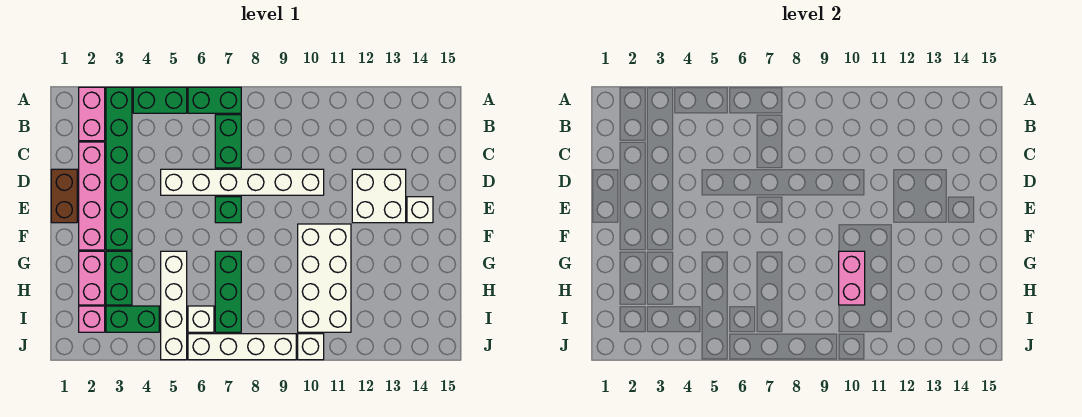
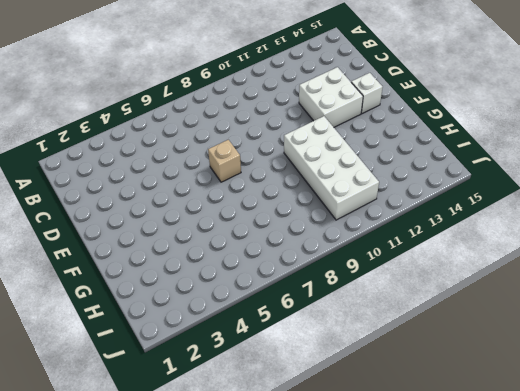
tan 1x1 brick [208,140,241,182] -> green 1x1 brick [215,197,241,223]
none -> pink 1x2 brick [79,87,105,141]
none -> green 1x6 brick [106,87,132,250]
none -> green 1x2 brick [133,87,187,113]

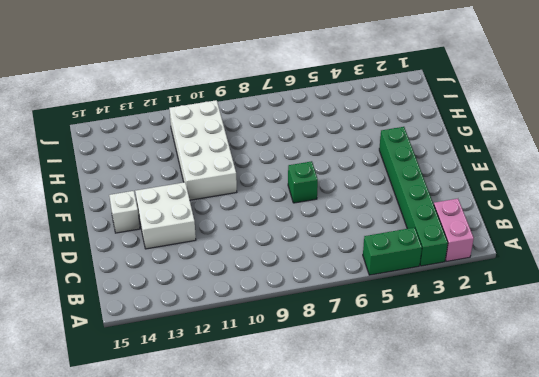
none -> green 1x2 brick [188,87,241,113]
none -> green 1x2 brick [215,115,241,168]
none -> pink 1x4 brick [79,142,105,250]

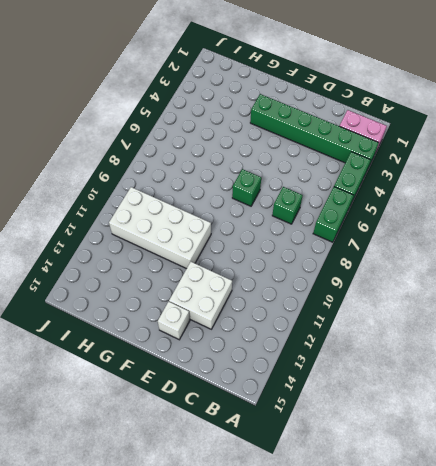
green 1x1 brick [272,187,303,224] -> green 1x2 brick [215,115,241,168]
none -> pink 1x4 brick [79,142,105,250]
none -> brown 1x2 brick [51,169,77,223]
none -> white 1x6 brick [161,169,324,195]

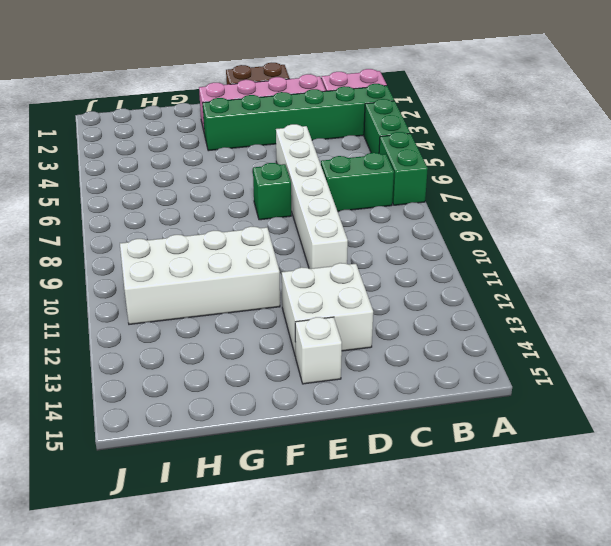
none -> pink 1x2 brick [79,251,105,305]
none -> green 1x2 brick [106,251,132,305]
none -> white 1x4 brick [161,251,187,360]

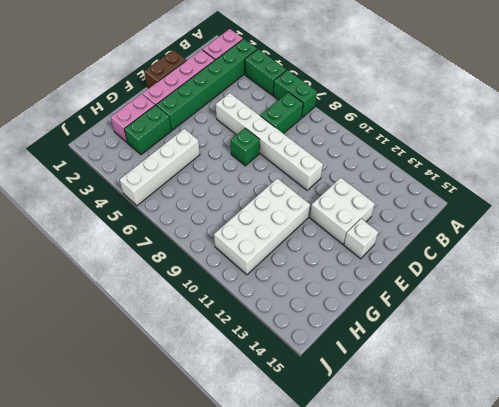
none -> green 1x3 brick [215,251,241,332]
none -> pink 1x1 brick [79,306,105,332]
none -> green 1x2 brick [106,306,159,332]

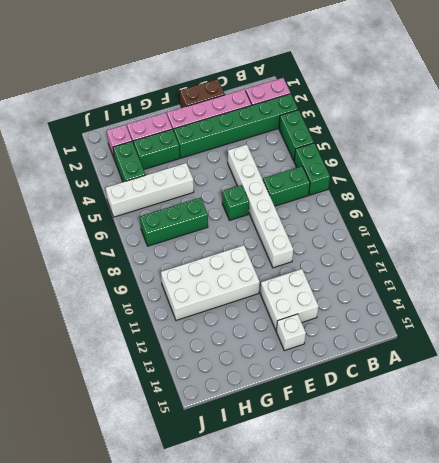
none -> white 1x1 brick [188,306,214,332]
none -> white 1x4 brick [188,334,296,360]
none -> white 1x1 brick [298,334,324,360]

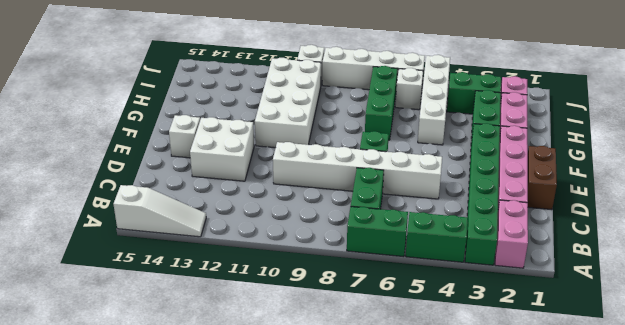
white 1x3 slope [113,185,206,237] -> none
none -> pink 1x2 brick [839,251,865,305]

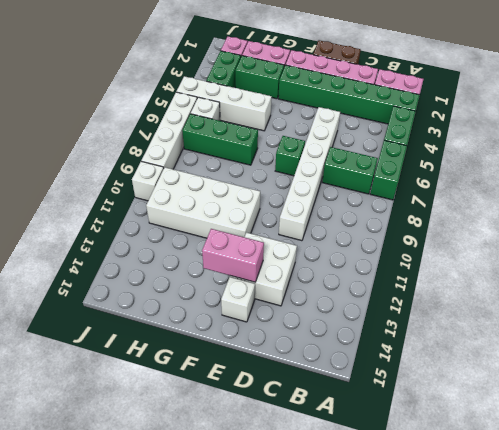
pink 1x2 brick [202,229,264,282] -> pink 1x2 brick moved to [839,251,865,305]

